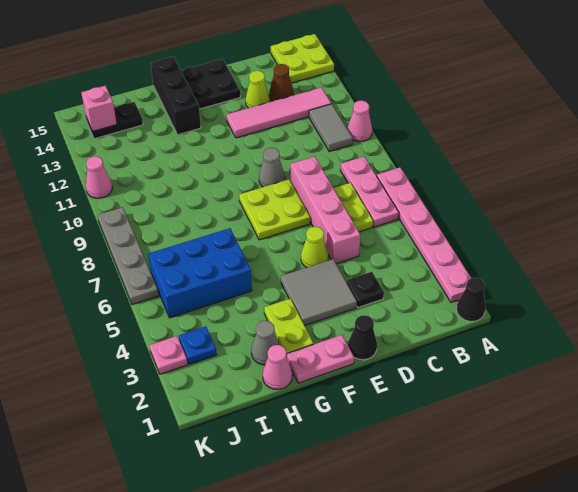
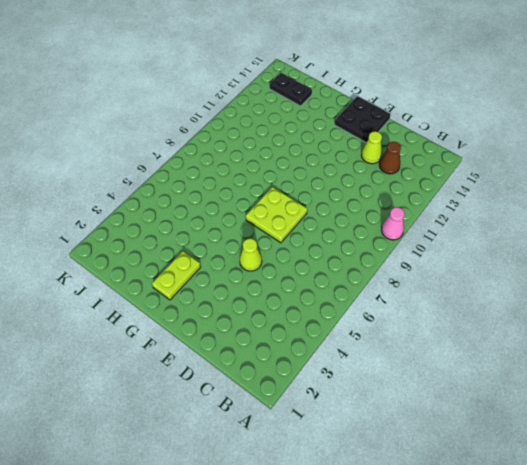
none -> black 1x1 cone [457,278,486,321]
none -> pink 1x6 plate [377,167,471,302]
none -> lime 2x2 plate [271,34,334,83]
none -> pink 1x3 plate [340,157,399,227]

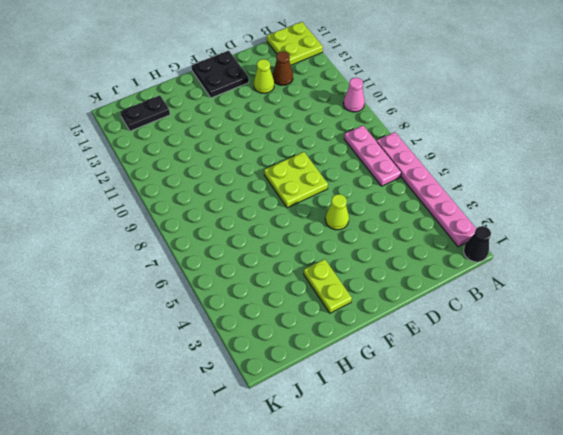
none -> grey 1x2 tile [309,104,353,152]
none -> pink 1x4 tile [227,87,331,138]
none -> lime 1x2 plate [334,183,373,232]
none -> black 1x1 plate [346,272,384,307]

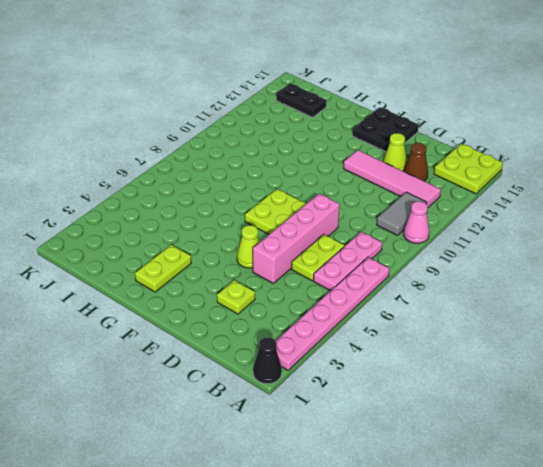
lime 1x1 plate [217,280,255,314] -> black 1x1 plate [346,272,384,307]
none -> black 1x1 cone [348,315,377,360]
none -> grey 2x2 tile [281,259,357,326]
none -> grey 1x1 cone [259,148,285,187]
none -> pink 1x2 plate [287,335,354,383]

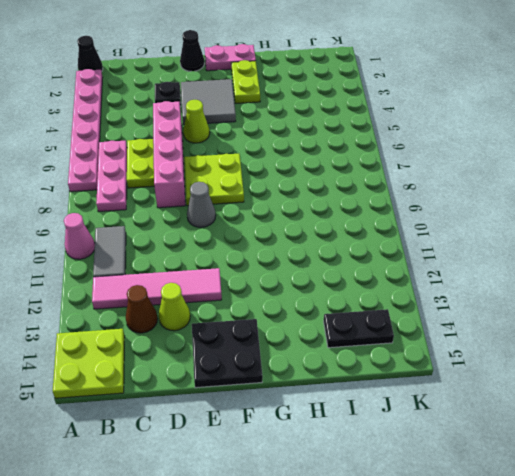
none -> black 1x3 brick [151,57,201,135]
none -> pink 1x1 cone [263,345,292,390]
none -> grey 1x1 cone [251,321,279,365]
none -> blue 2x3 brick [148,228,252,318]

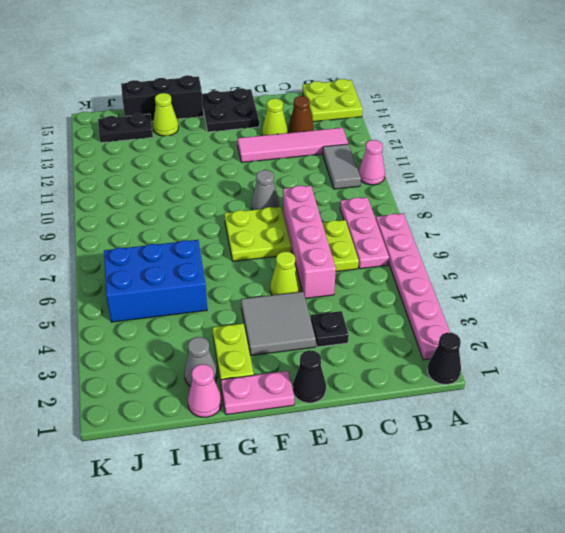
black 1x3 brick [121,75,203,122] -> black 1x3 brick turned to [151,57,201,135]
lime 1x1 cone [153,93,179,136] -> none
none -> blue 1x1 plate [179,326,217,364]
none -> pink 1x1 plate [150,336,188,374]
none -> grey 1x4 plate [97,207,159,305]
none -> pink 1x1 cone [86,156,112,198]

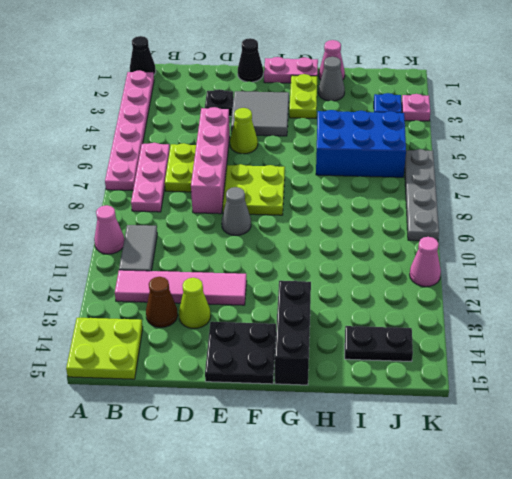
none -> pink 1x1 brick [81,86,117,131]

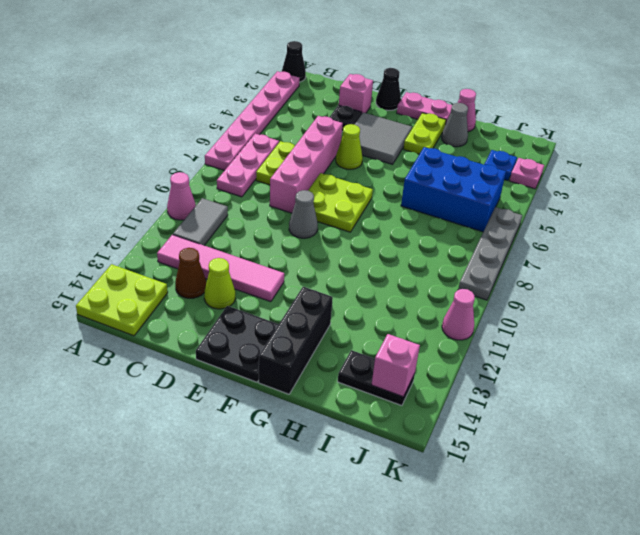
pink 1x1 brick [339,74,373,113] -> none

